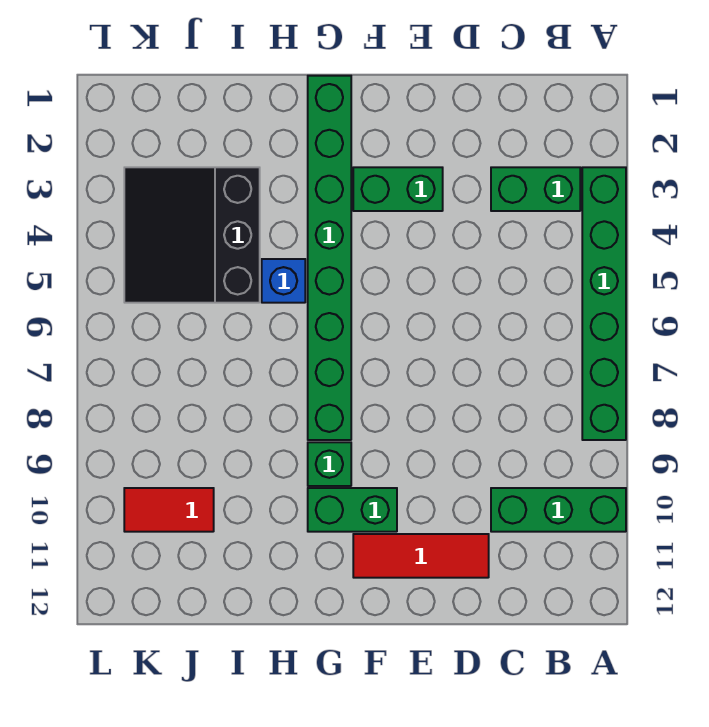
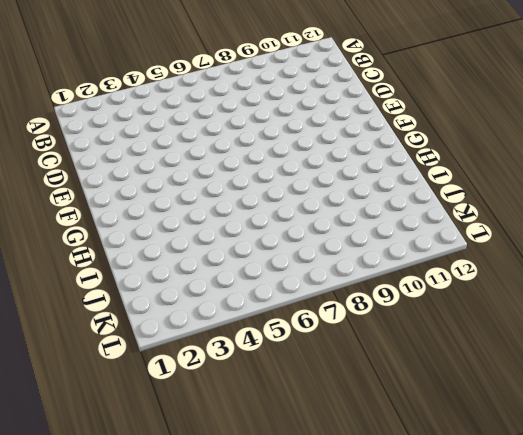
none -> green 1x6 brick [582,167,626,440]
none -> green 1x3 brick [491,488,626,532]

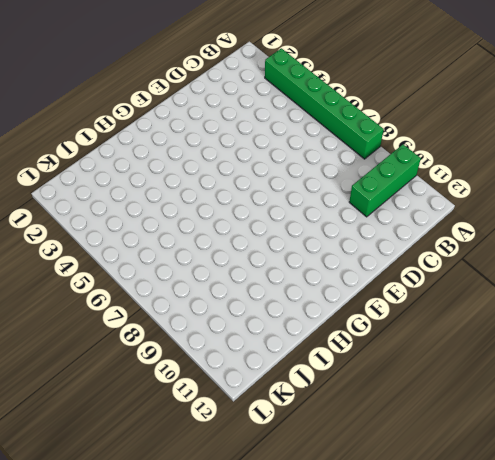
none -> green 1x2 brick [491,167,580,211]
none -> red 1x3 tile [353,534,489,578]

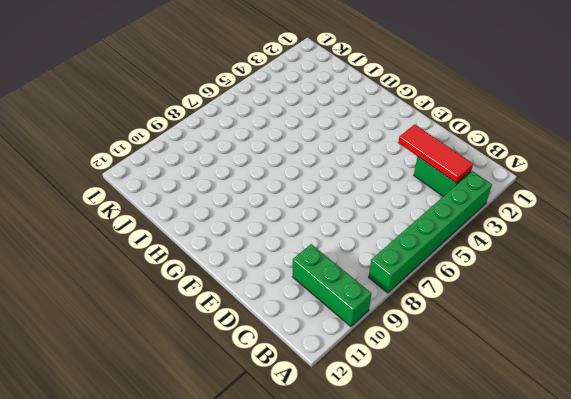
red 1x3 tile [398,124,473,183] -> red 1x3 tile moved to [353,534,489,578]
none -> green 1x2 brick [353,167,443,211]
none -> green 1x2 brick [308,488,397,532]

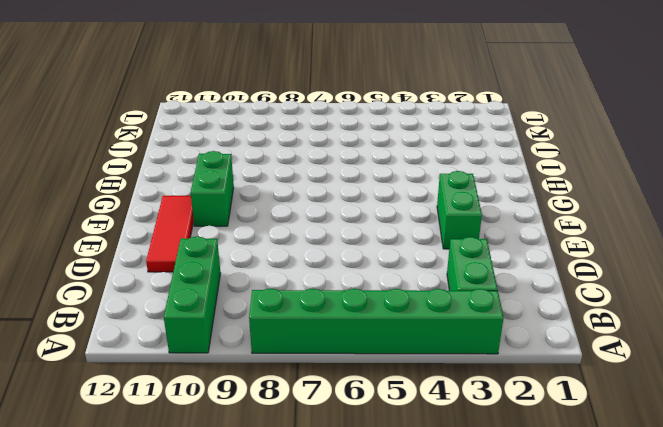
none -> green 1x8 brick [308,76,351,440]
none -> green 1x1 brick [308,442,351,486]

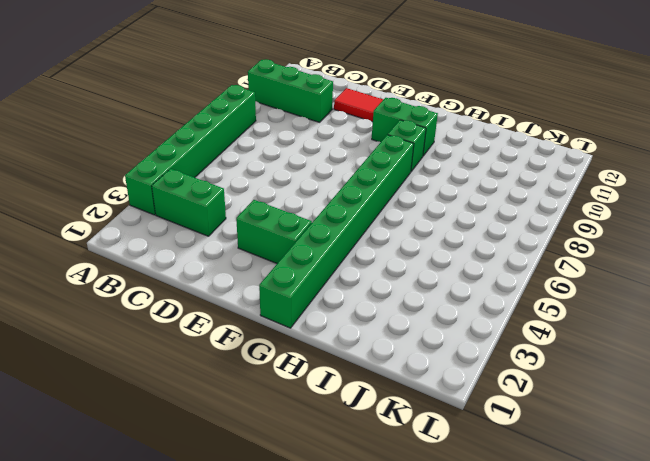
none -> blue 1x1 brick [262,259,305,303]
none -> black 3x3 slope [124,167,260,303]

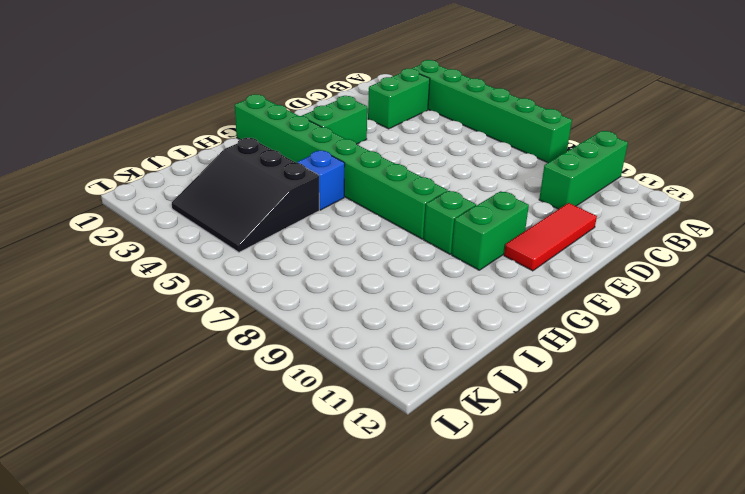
none -> red 1x2 tile [124,488,214,532]

